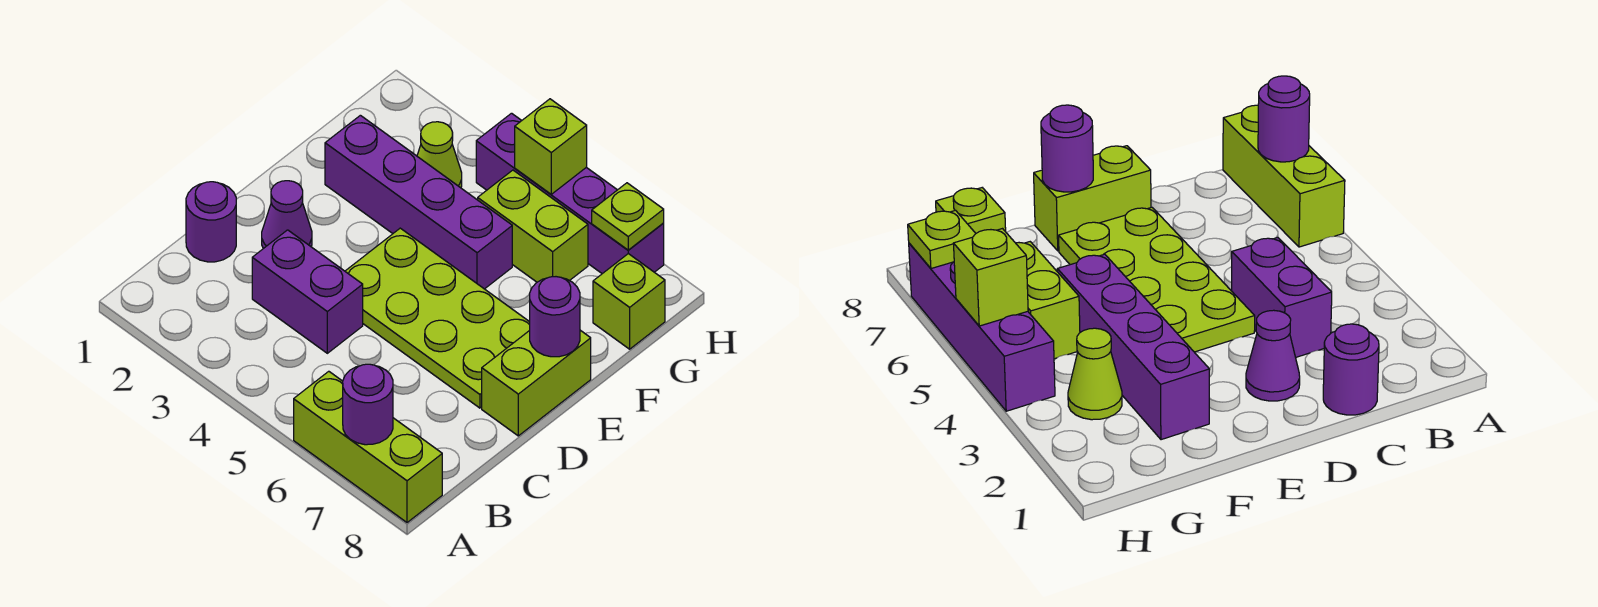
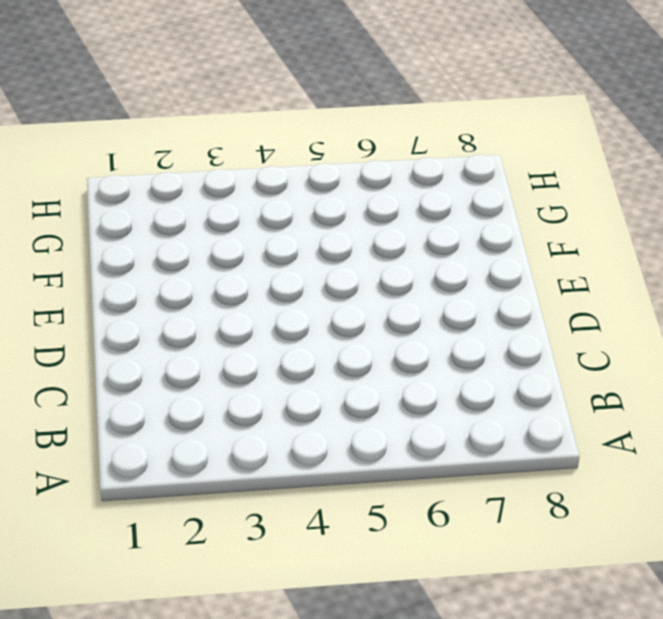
none -> lime 1x3 brick [294,371,442,523]
none -> purple 1x1 round brick [186,182,236,262]
none -> purple 1x2 brick [252,230,363,353]

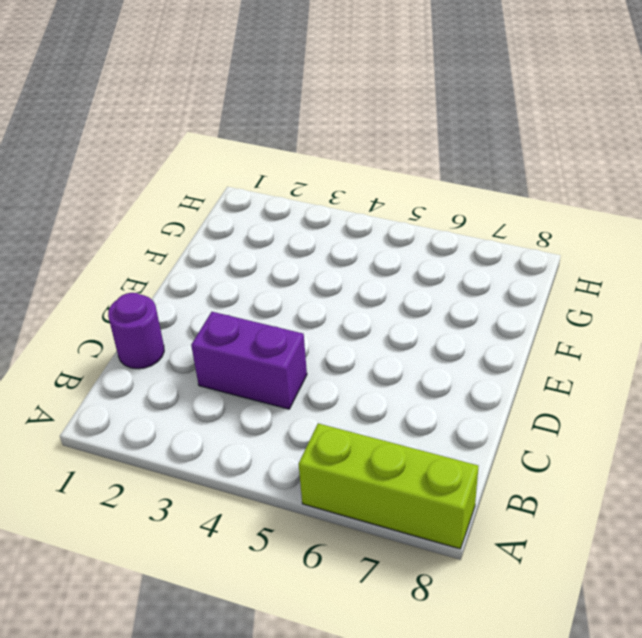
none -> purple 1x1 cone [262,181,312,249]
none -> lime 2x4 plate [345,228,530,408]
none -> lime 1x2 brick [482,330,591,436]

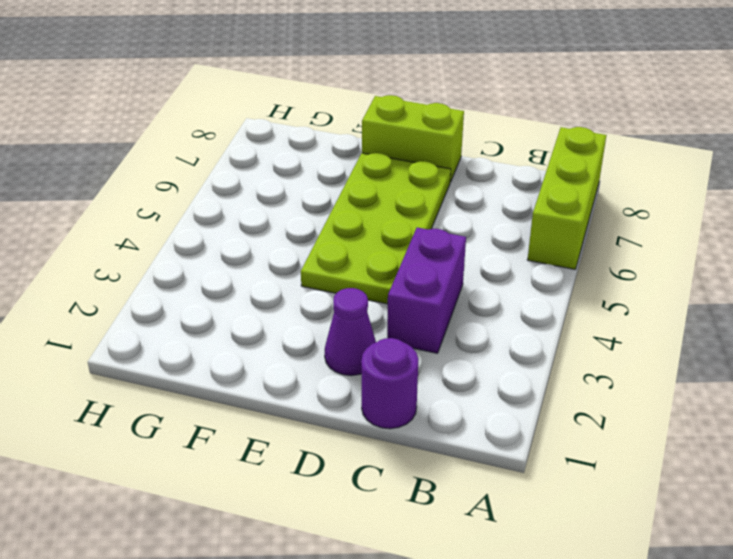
none -> purple 1x4 brick [325,115,512,289]
none -> lime 1x1 cone [417,122,462,188]
none -> lime 1x2 brick [478,170,588,282]

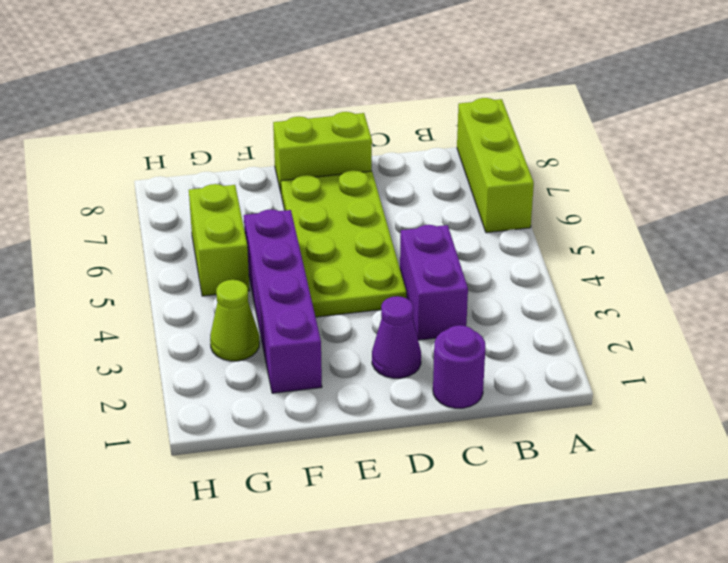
none -> lime 1x1 brick [593,254,665,349]
none -> purple 1x4 brick [476,113,664,274]
none -> purple 1x1 round brick [343,364,393,445]

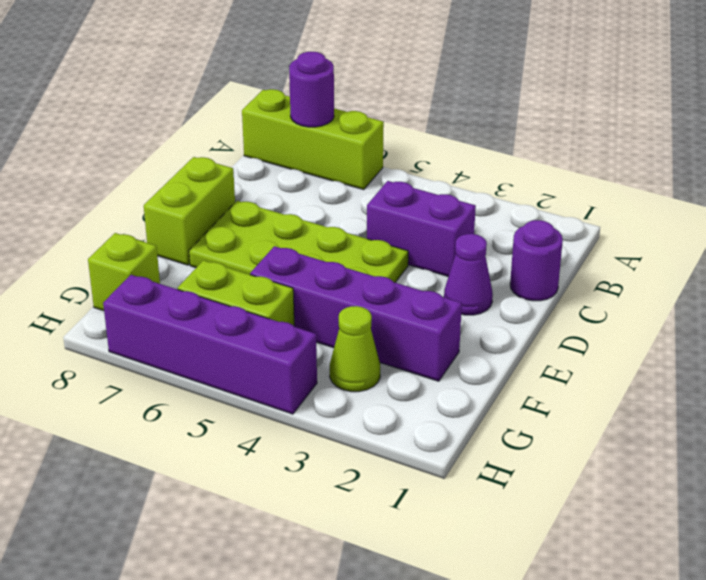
none -> purple 1x1 round brick [530,277,580,357]
none -> lime 1x1 brick [515,99,587,194]
none -> lime 1x1 plate [592,183,664,250]

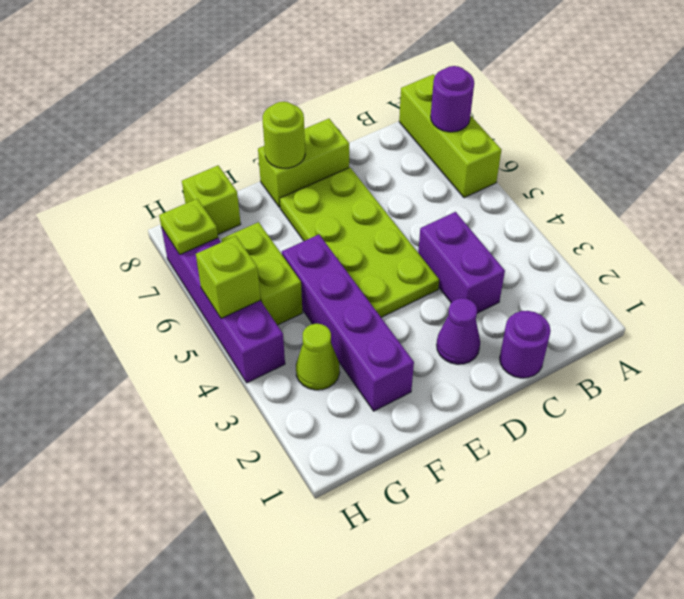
lime 1x1 round brick [262,102,305,168] -> purple 1x1 round brick [530,277,580,357]

